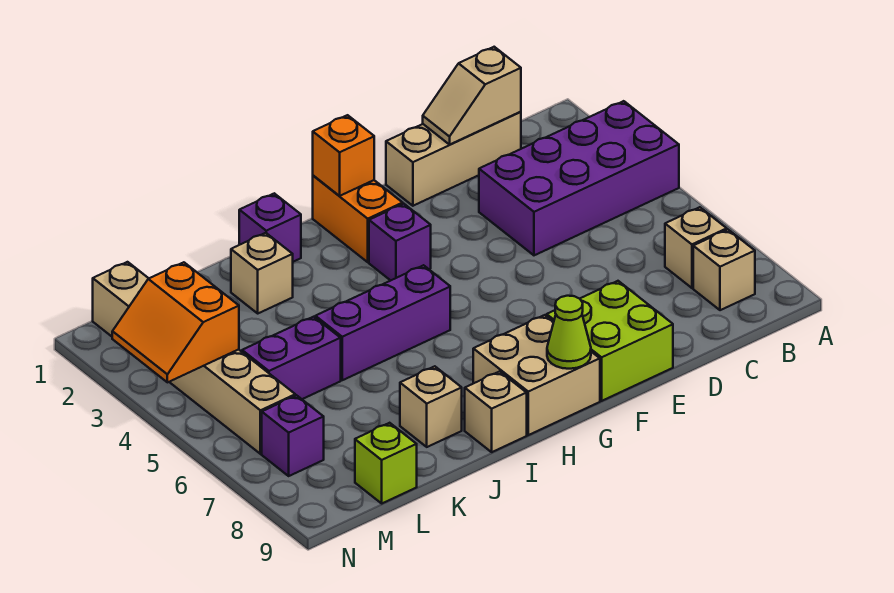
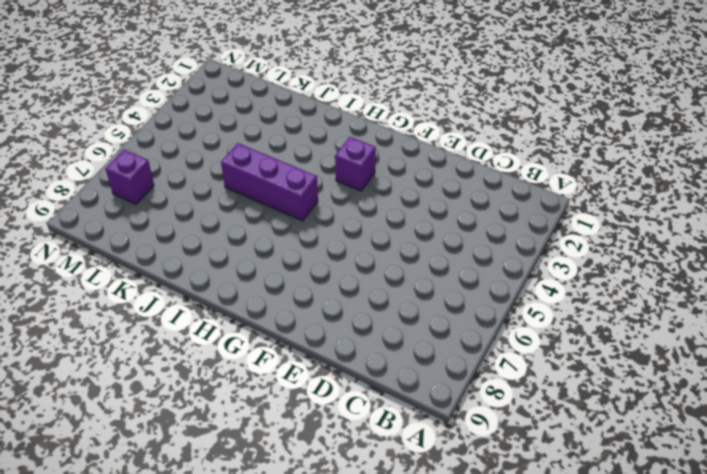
none -> purple 2x4 brick [479,101,679,255]
none -> tan 1x1 brick [665,207,727,288]
none -> tan 1x1 brick [693,230,755,310]

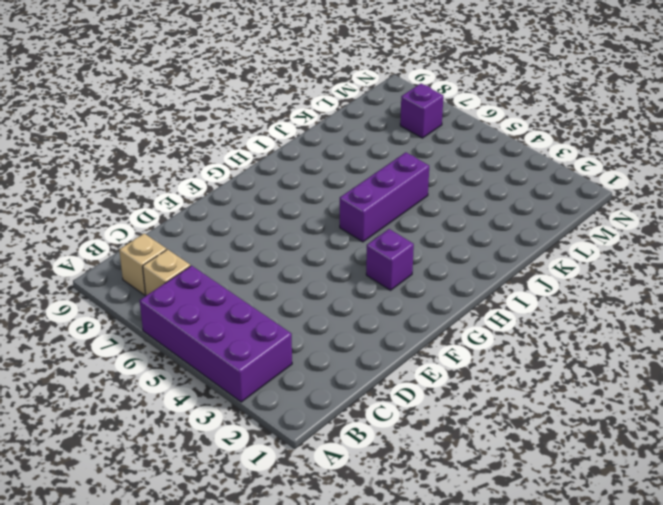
purple 2x4 brick [140,266,292,402] -> purple 2x4 brick turned to [479,101,679,255]
none -> tan 1x3 brick [386,112,521,206]
none -> lime 2x2 brick [547,281,673,401]
none -> orange 1x2 brick [313,176,403,262]

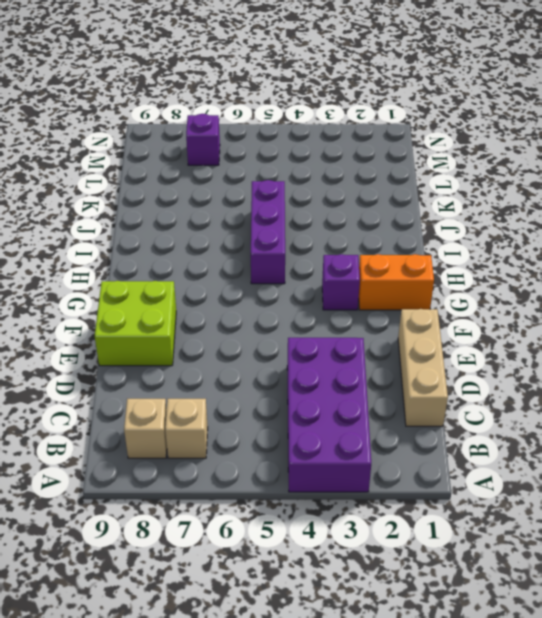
none -> tan 2x2 brick [473,315,600,435]
none -> purple 1x1 brick [239,193,301,262]
none -> tan 1x1 brick [465,371,527,452]

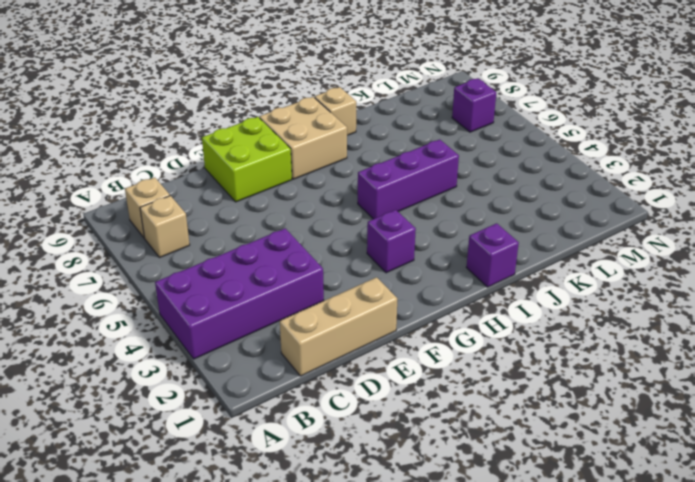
none -> orange 1x2 brick [313,176,403,262]
none -> tan 1x1 brick [231,233,293,313]
none -> tan 1x1 brick [400,366,462,447]

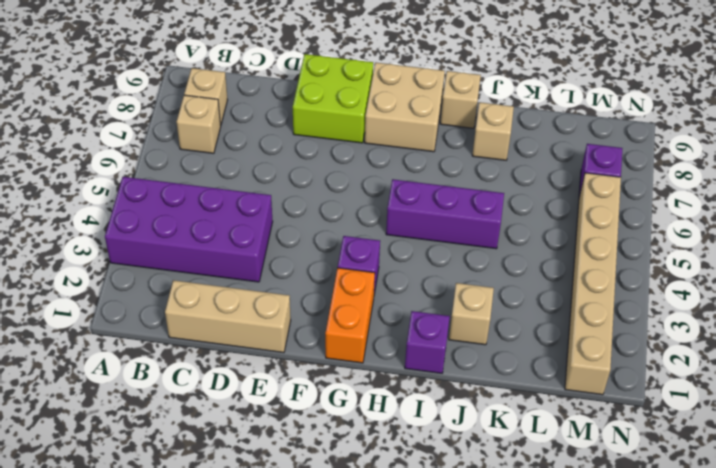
none -> purple 1x2 brick [242,317,341,399]
none -> lime 1x1 brick [355,423,417,503]
none -> tan 1x2 slope [423,47,521,145]

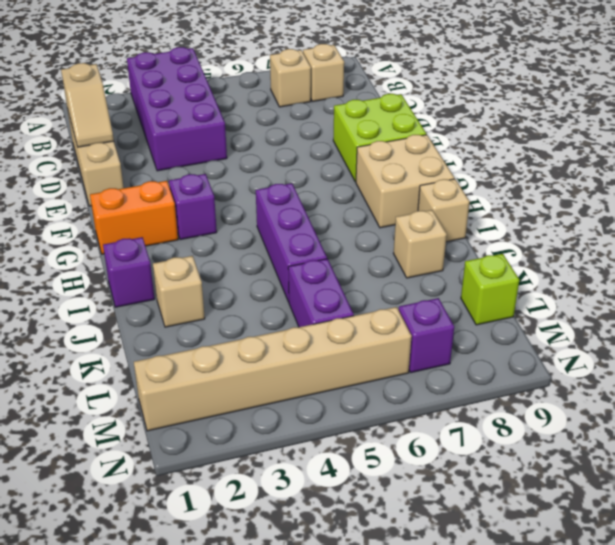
none -> orange 1x1 brick [313,115,374,196]
none -> lime 1x1 cone [547,296,591,369]
none -> orange 2x2 slope [112,262,239,382]

